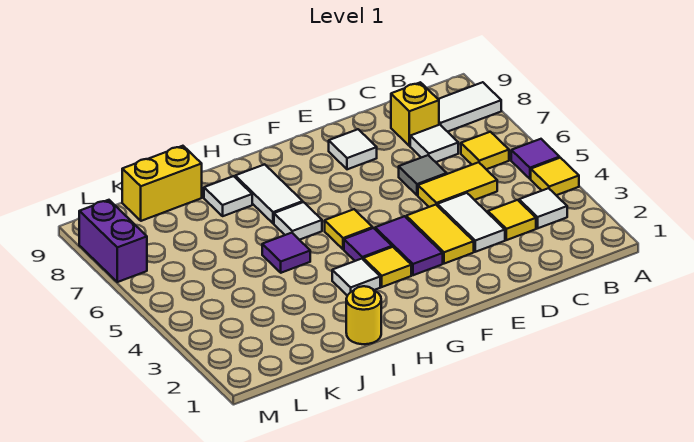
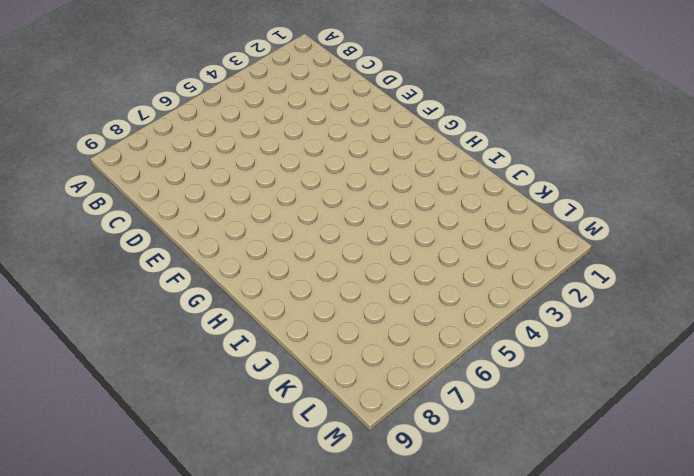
none -> yellow 1x1 tile [531,158,579,195]
none -> purple 1x1 tile [511,139,560,179]
none -> white 1x2 tile [438,82,501,132]

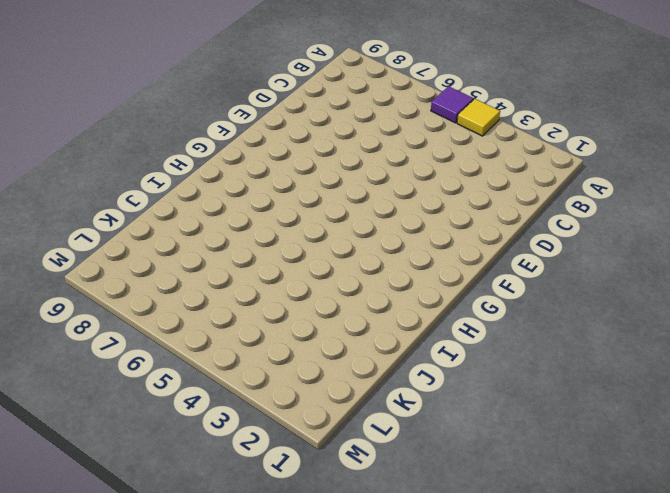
none -> white 1x2 tile [438,82,501,132]
none -> white 1x1 tile [519,188,567,228]
none -> yellow 1x1 tile [461,132,509,169]

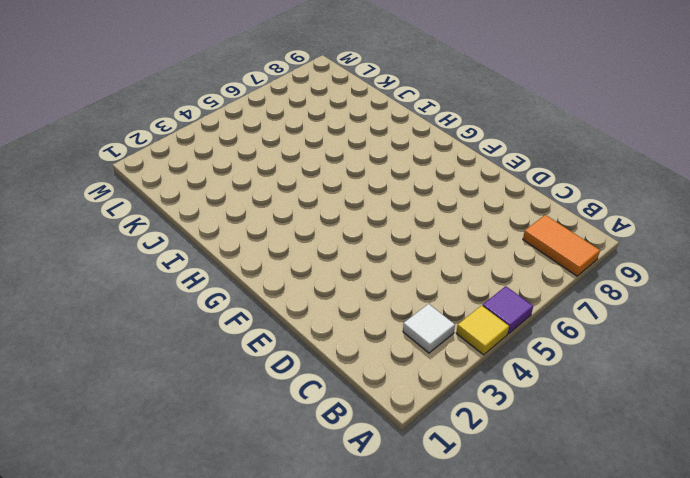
orange 1x2 tile [523,215,600,276] -> white 1x2 tile [438,82,501,132]
none -> yellow 1x1 tile [461,132,509,169]
none -> yellow 1x1 tile [488,200,536,240]
none -> yellow 1x2 tile [418,162,497,207]

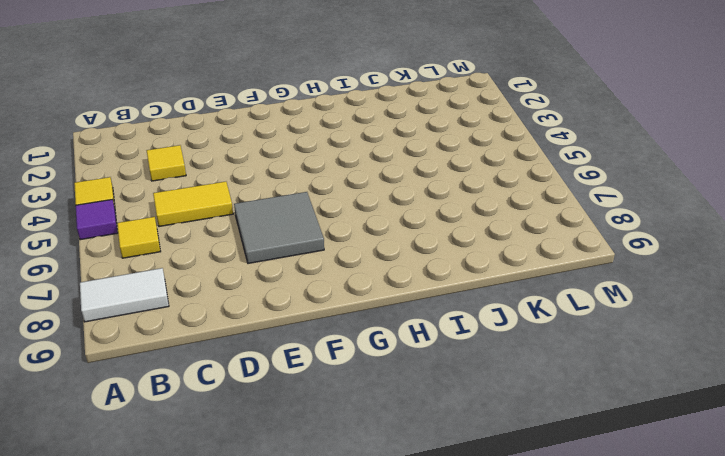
grey 2x2 tile [234,192,324,264] -> none
none -> white 1x1 tile [519,188,567,228]
none -> white 1x1 tile [410,125,458,162]
none -> yellow 1x1 brick [391,82,439,146]

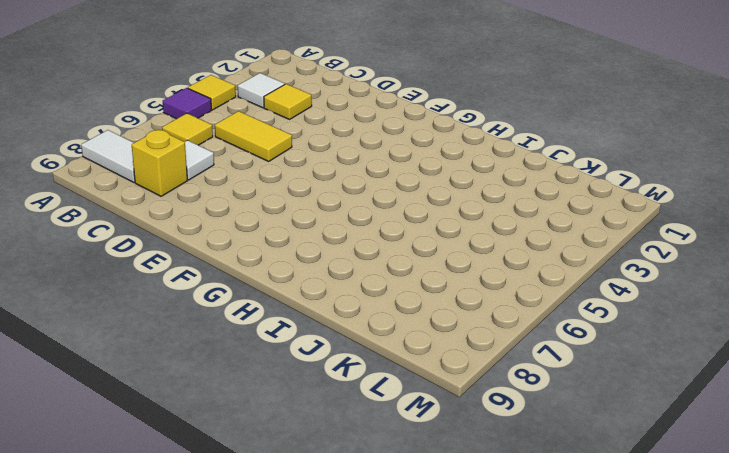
none -> white 1x2 tile [437,193,505,252]
none -> grey 1x1 tile [399,155,447,195]
none -> yellow 1x2 tile [406,205,474,264]

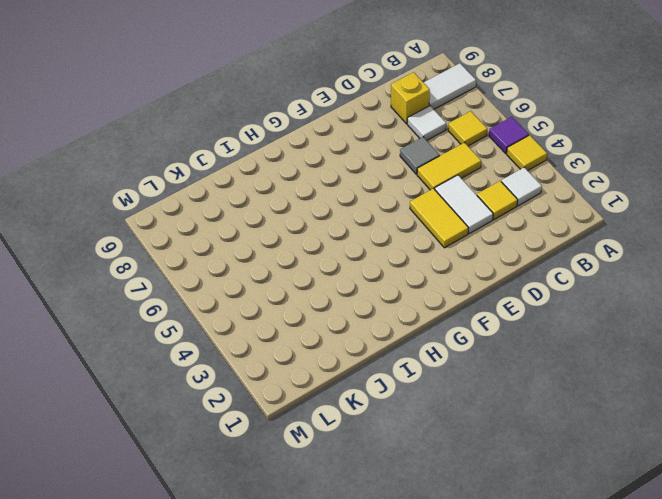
none -> white 1x1 tile [329,129,377,169]
none -> purple 1x2 tile [375,216,443,275]
none -> yellow 1x1 tile [363,247,411,287]

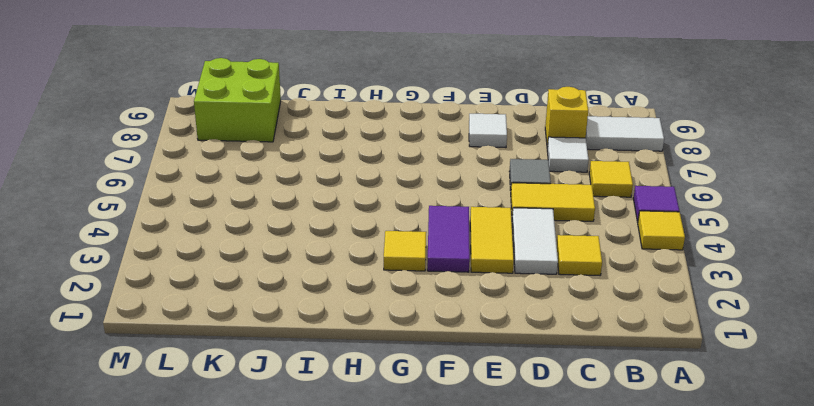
lime 2x2 brick [194,58,281,142] -> yellow 1x2 brick [122,146,202,221]
none -> white 1x1 tile [519,188,567,228]
none -> purple 1x1 tile [344,228,392,261]
none -> yellow 1x1 tile [325,209,373,249]

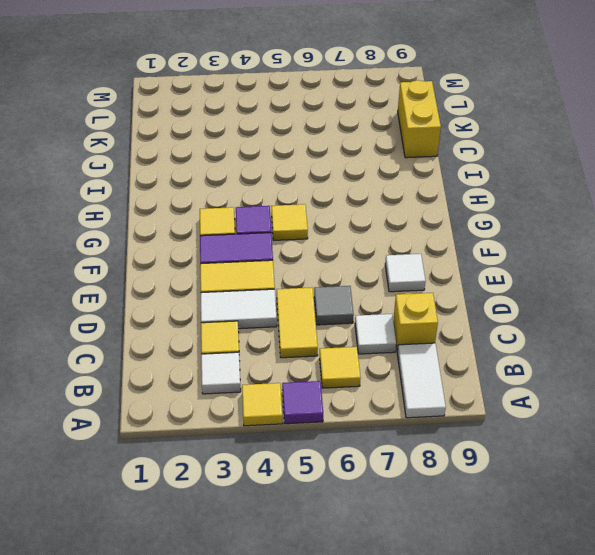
none -> white 1x1 tile [332,259,380,296]
none -> white 1x1 tile [274,202,322,240]
none -> white 1x2 tile [235,164,303,223]

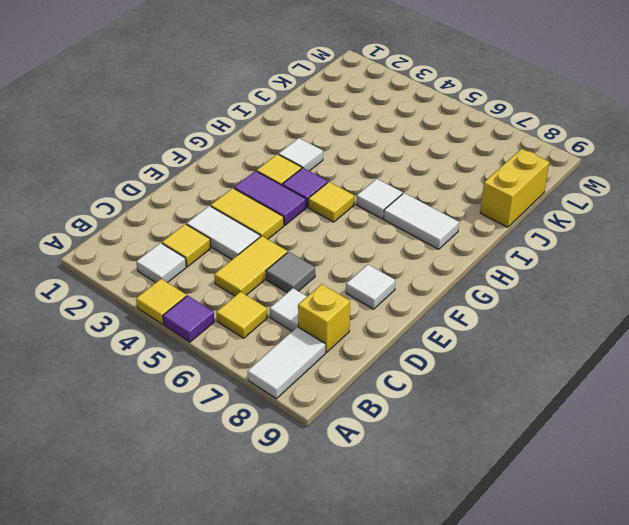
none -> yellow 1x1 round brick [346,286,381,344]
none -> purple 1x1 tile [262,233,310,273]
none -> white 1x1 tile [204,176,252,216]

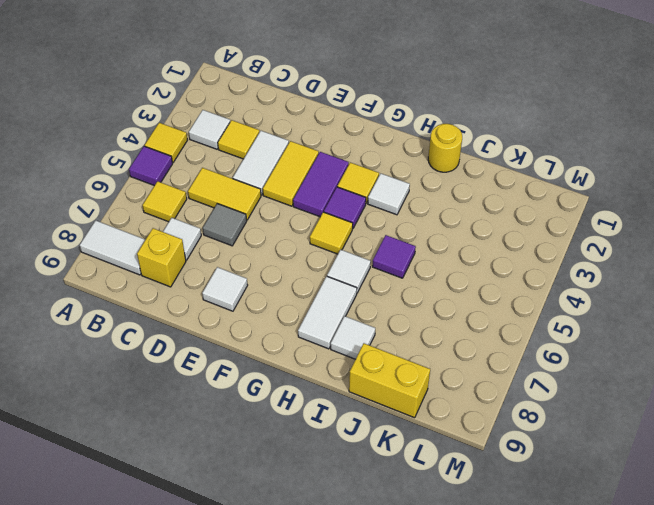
none -> purple 1x2 brick [79,200,147,282]

